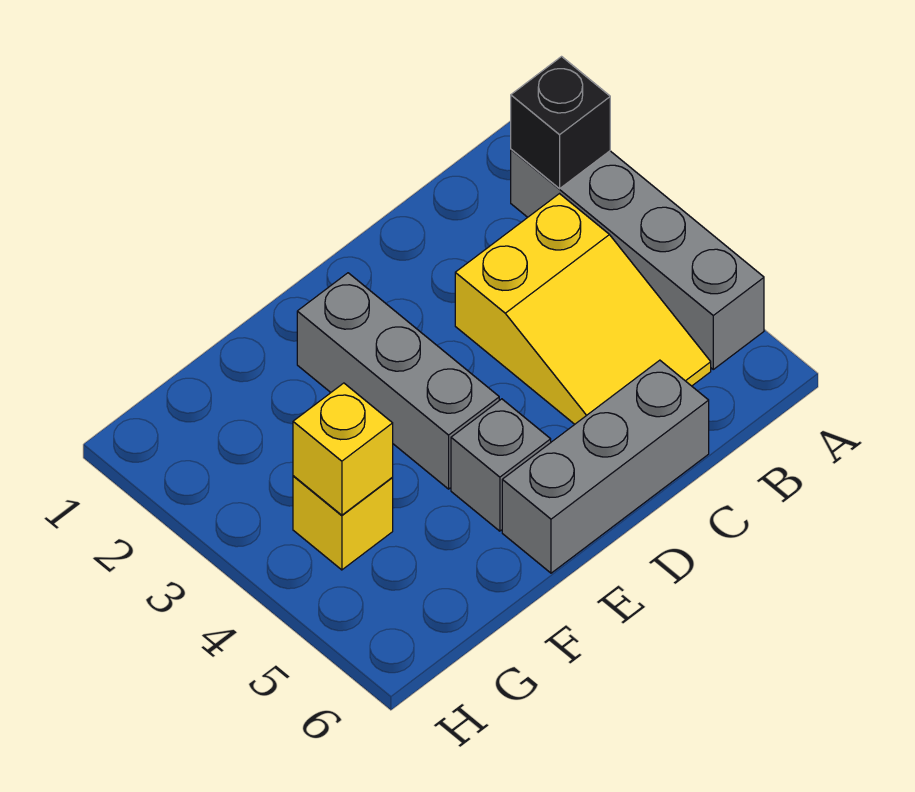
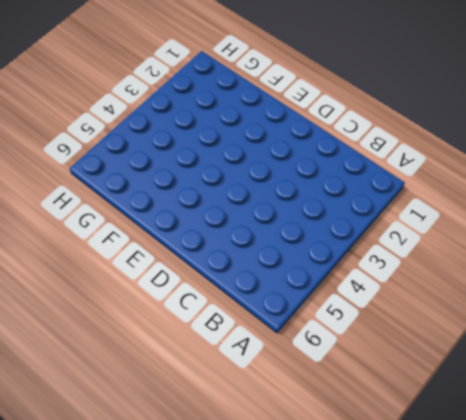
none -> grey 1x4 brick [511,150,764,369]
none -> yellow 2x3 slope [455,194,711,424]

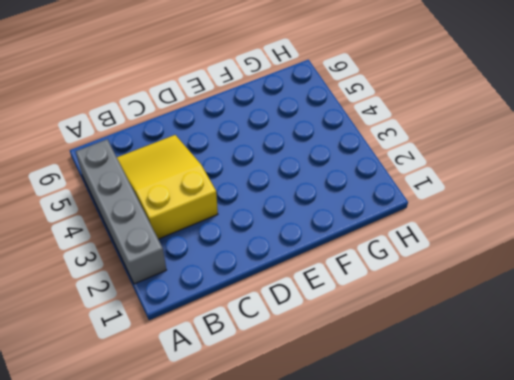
none -> grey 1x3 brick [502,360,709,573]
none -> grey 1x3 brick [297,273,499,489]

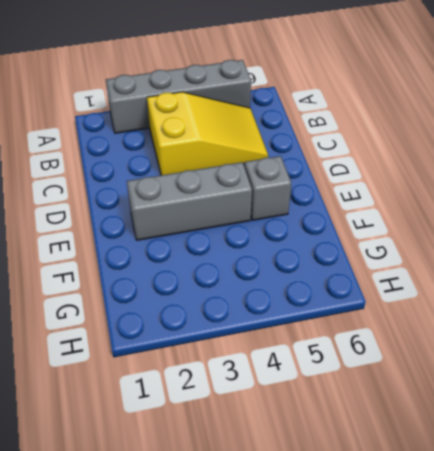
none -> grey 1x3 brick [502,360,709,573]
none -> yellow 1x1 brick [293,476,393,570]

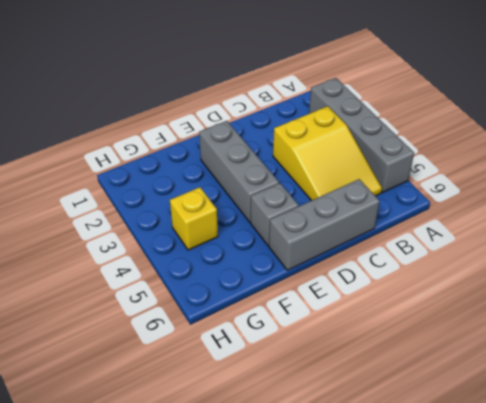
none -> black 1x1 brick [511,57,610,189]
none -> yellow 1x1 brick [293,383,393,515]

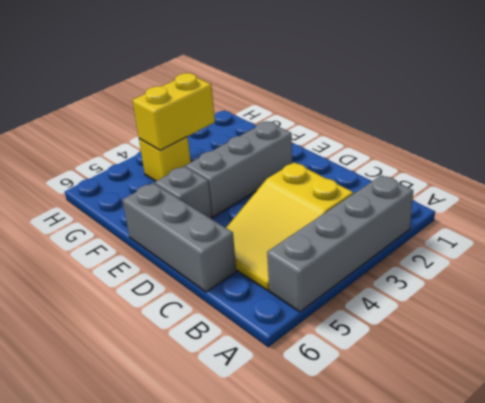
yellow 1x2 brick [132,73,215,150] -> yellow 1x1 brick [293,383,393,515]
none -> black 1x1 brick [511,57,610,189]

